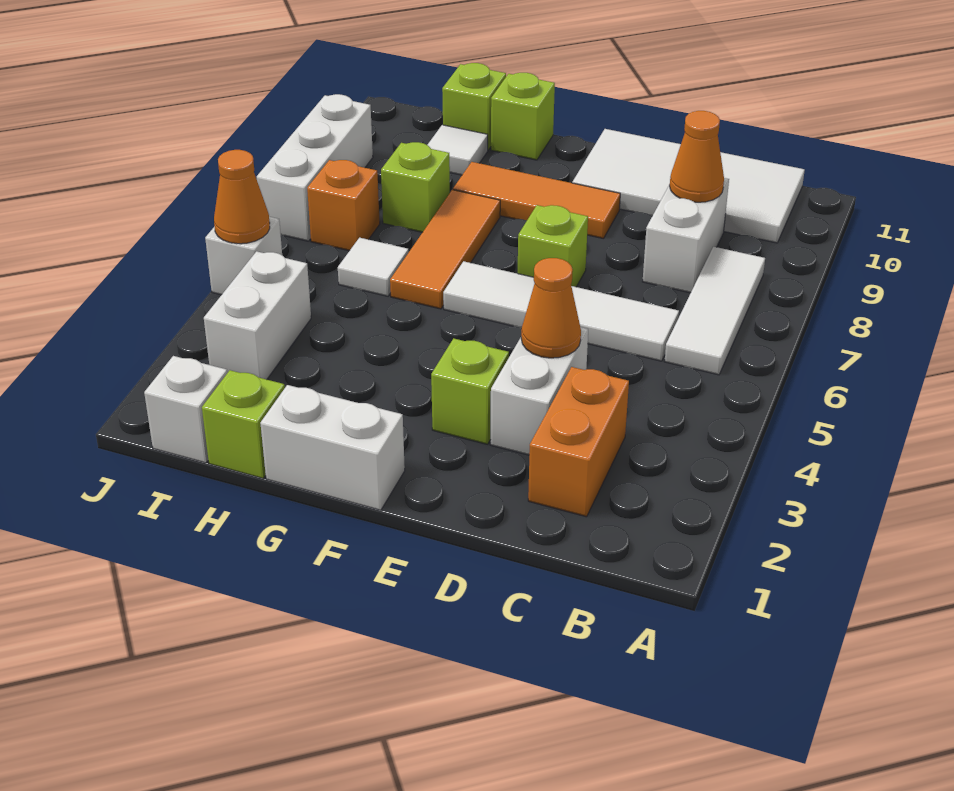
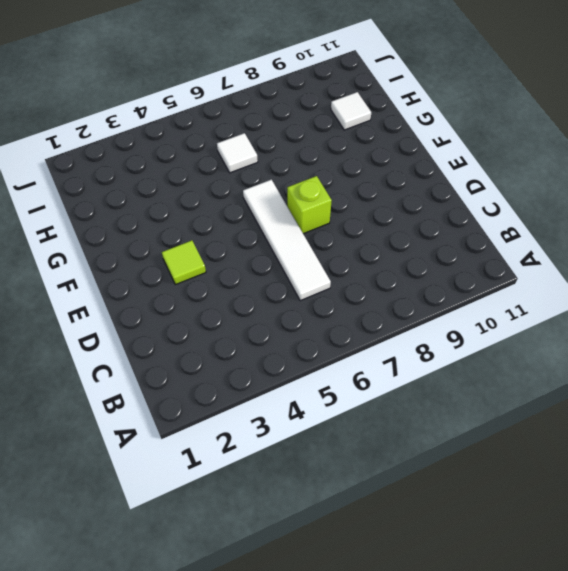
lime 1x1 tile [162,240,206,285] -> lime 1x1 brick [431,338,509,444]
none -> white 1x3 tile [664,247,765,375]
none -> white 2x4 tile [572,129,805,243]
none -> orange 1x2 brick [528,367,629,517]

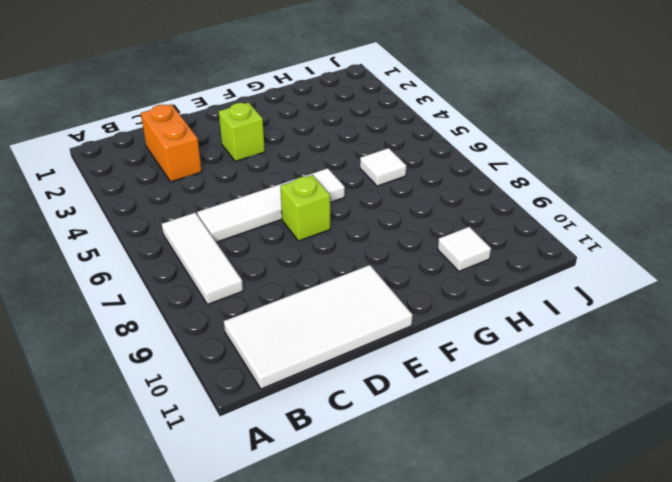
none -> white 1x2 brick [643,178,729,293]
none -> white 1x2 brick [490,328,588,455]
none -> orange 1x3 tile [453,162,620,239]

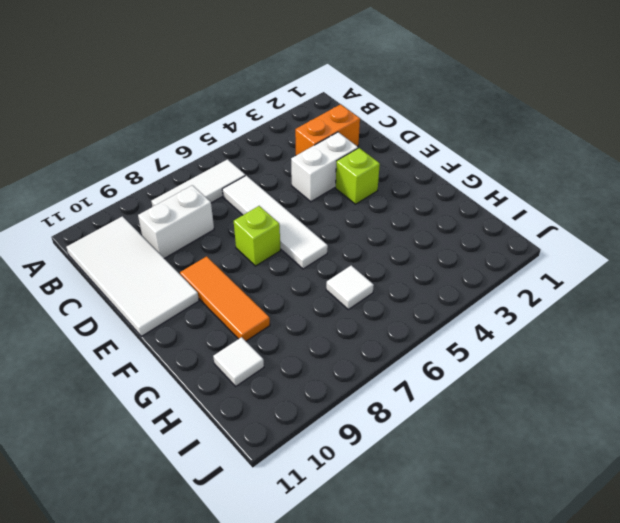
none -> white 1x2 brick [260,385,405,510]
none -> orange 1x3 tile [390,190,500,309]
none -> lime 1x1 brick [491,73,555,160]

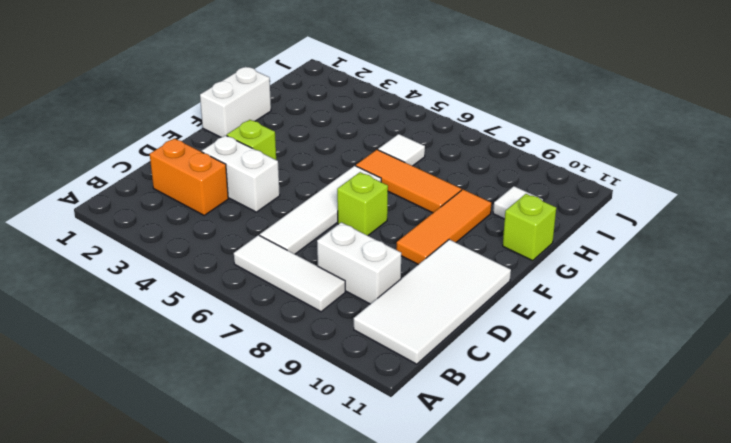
none -> lime 1x1 brick [202,370,285,478]
none -> lime 1x1 brick [381,142,450,232]
none -> lime 1x1 brick [442,63,506,150]

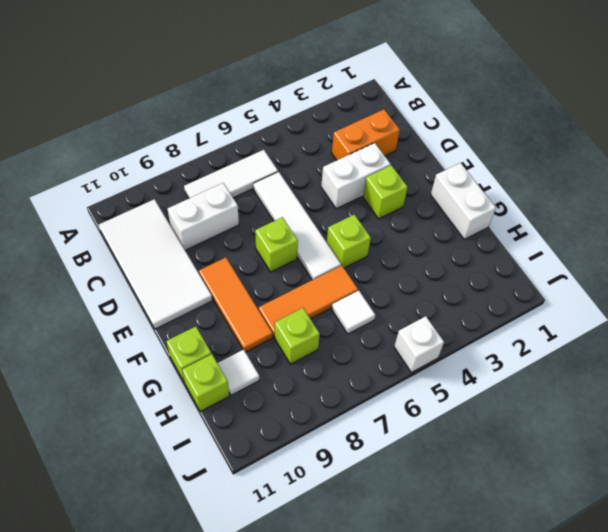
lime 1x1 brick [327,215,371,268] -> lime 1x1 brick moved to [202,370,285,478]
none -> white 1x1 brick [144,356,227,463]
none -> white 1x2 brick [204,251,311,380]
none -> orange 1x1 brick [307,160,380,251]

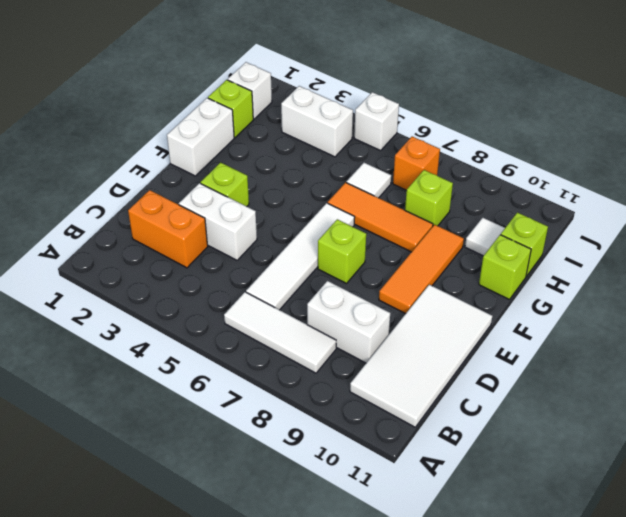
none -> white 1x3 brick [257,94,373,241]
none -> orange 1x1 cone [670,111,724,202]
none -> orange 1x1 cone [521,258,581,358]

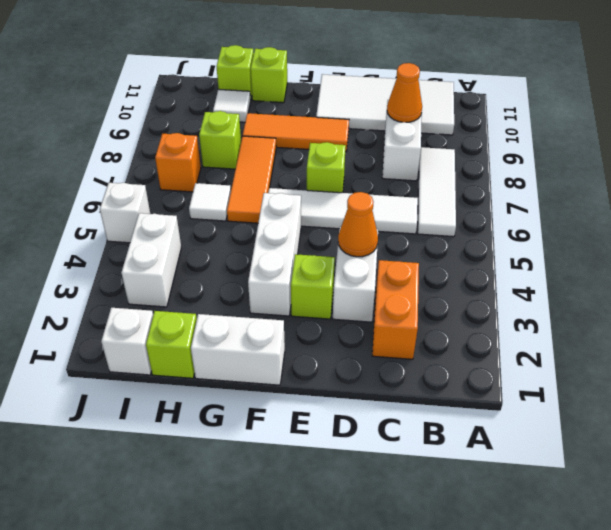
white 1x3 brick [248,193,301,316] -> white 1x3 brick moved to [257,94,373,241]
none -> orange 1x1 cone [214,150,270,244]

